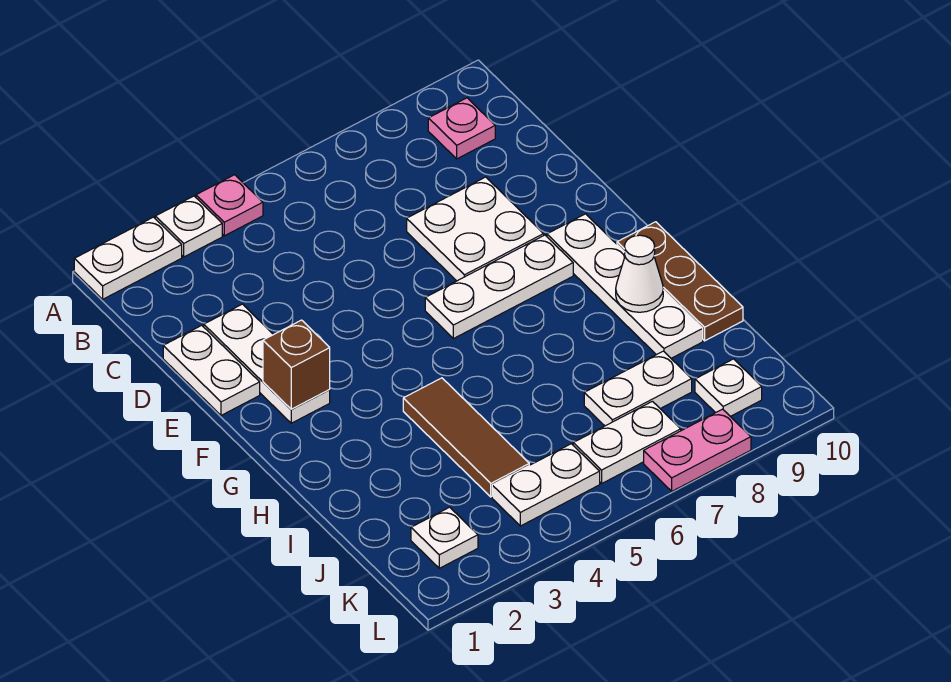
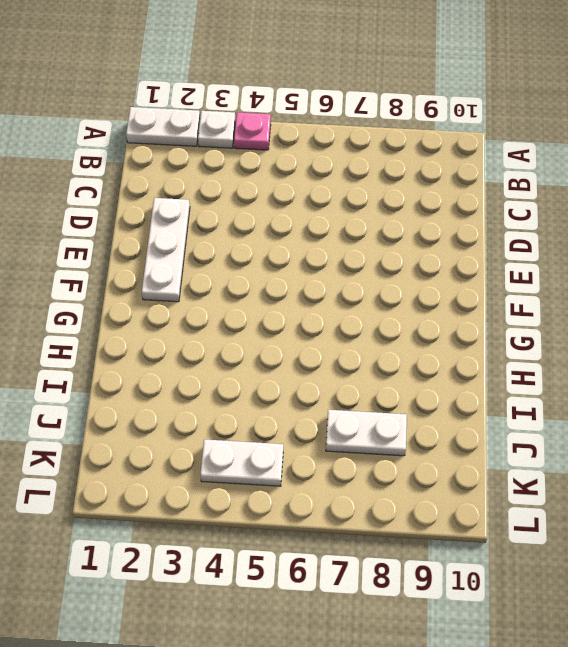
none -> pink 1x1 plate [428,98,495,159]
none -> white 1x2 plate [163,325,260,415]
none -> white 2x2 plate [407,177,544,281]

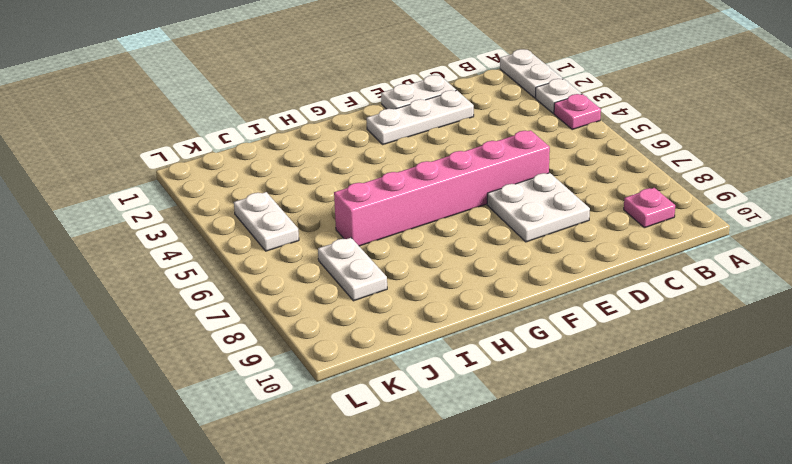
pink 1x6 brick [334,130,550,246] -> white 1x3 plate [425,235,573,339]
none -> white 1x4 plate [547,214,703,358]
none -> brown 1x3 plate [617,222,743,341]
none -> brown 1x3 tile [403,378,529,497]

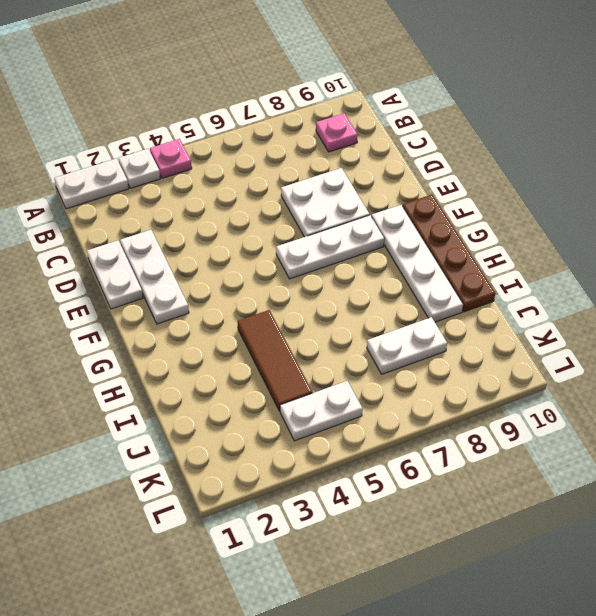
brown 1x4 plate [403,195,495,312] -> brown 1x3 plate [617,222,743,341]
none -> white 1x1 plate [411,507,478,568]
none -> white 1x2 plate [573,401,681,483]
none -> white 1x1 plate [695,359,762,416]

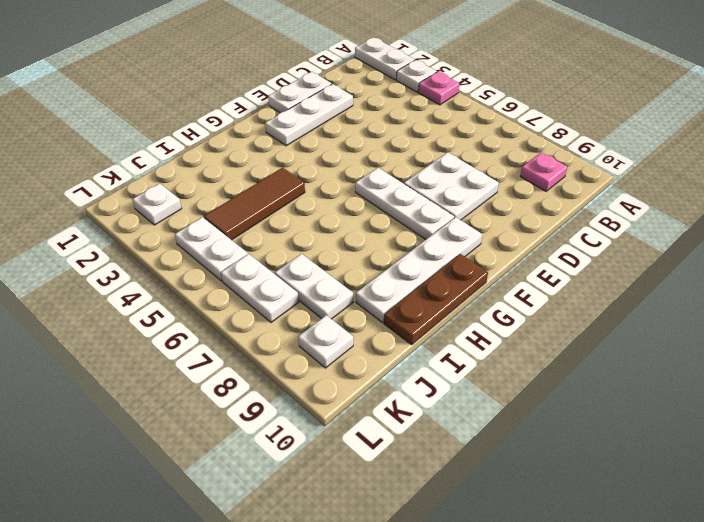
none -> pink 1x2 plate [644,409,751,491]
none -> brown 1x1 brick [263,320,330,409]
none -> white 1x1 cone [616,235,663,312]

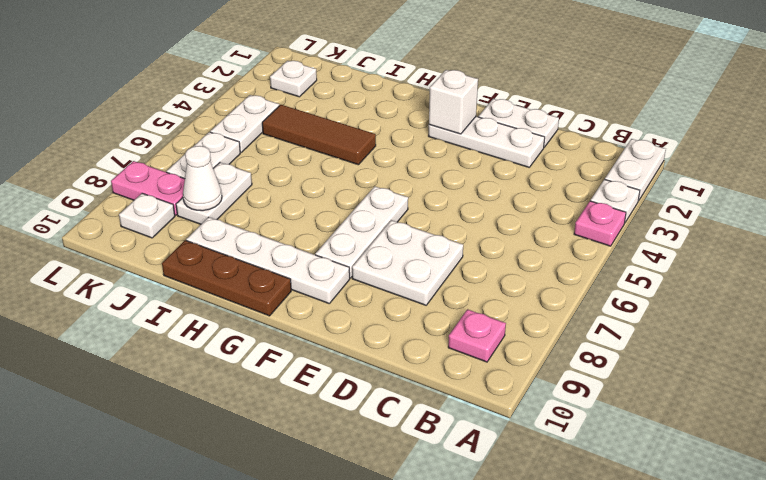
white 1x1 brick [429,70,478,134] -> brown 1x1 brick [263,320,330,409]
white 1x1 cone [183,146,222,211] -> white 1x1 cone moved to [616,235,663,312]
pink 1x2 plate [111,161,185,215] -> pink 1x2 plate turned to [644,409,751,491]

